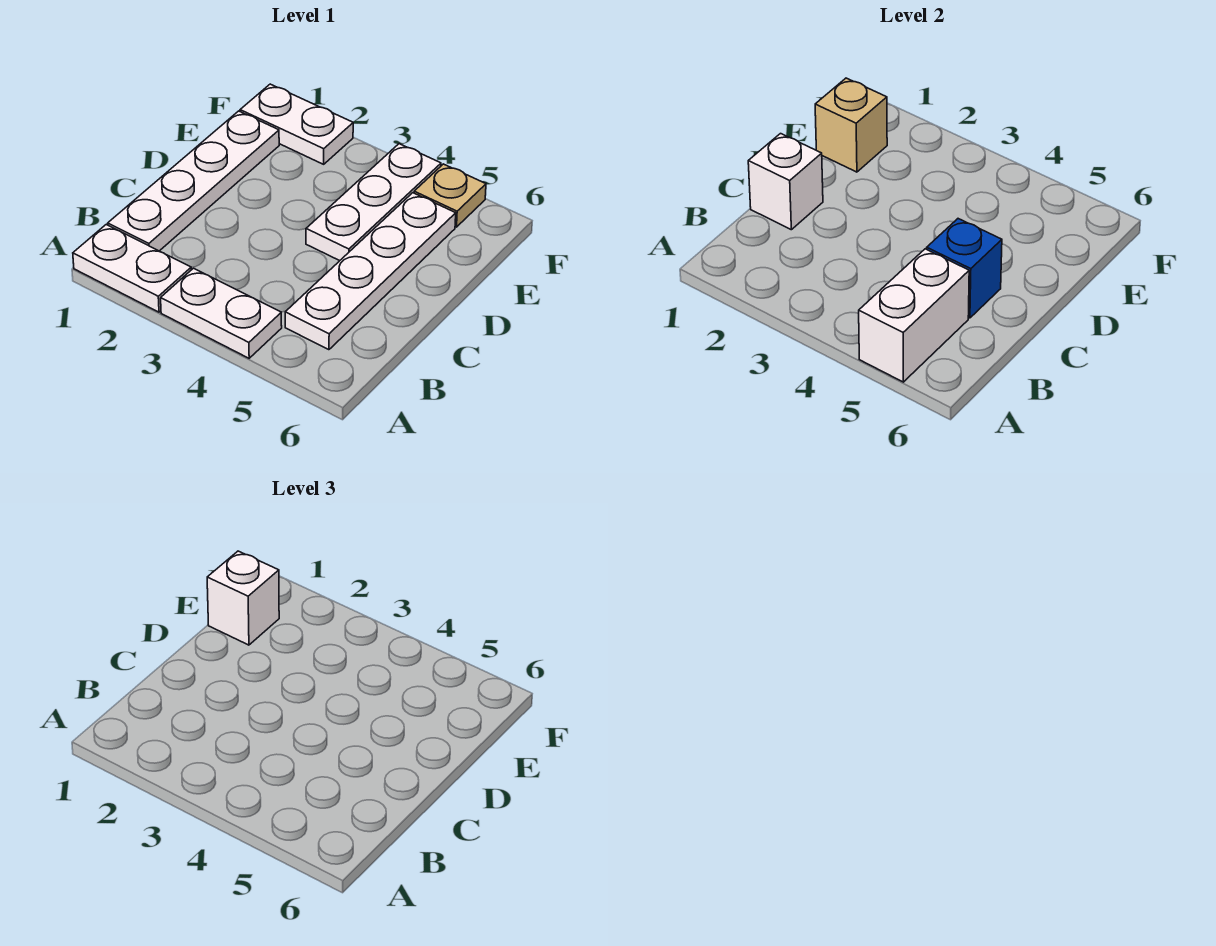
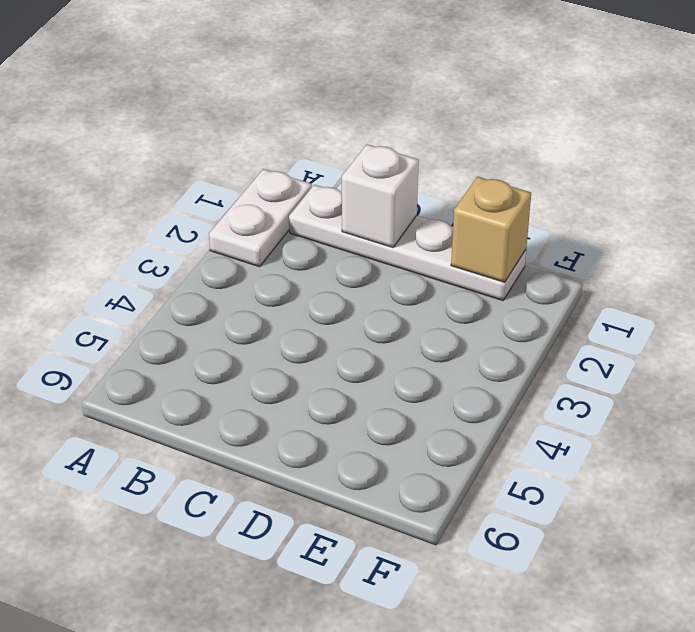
none -> white 1x2 plate [161,268,282,358]
none -> white 1x4 plate [285,193,456,350]
none -> white 1x3 plate [306,144,441,261]

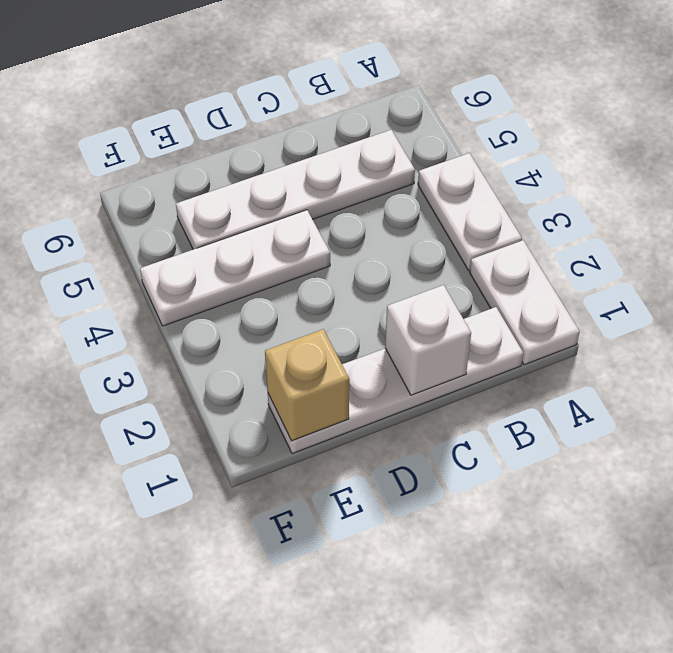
none -> white 1x2 plate [240,84,353,164]
none -> tan 1x1 plate [414,164,486,227]
none -> white 1x2 brick [859,249,969,382]

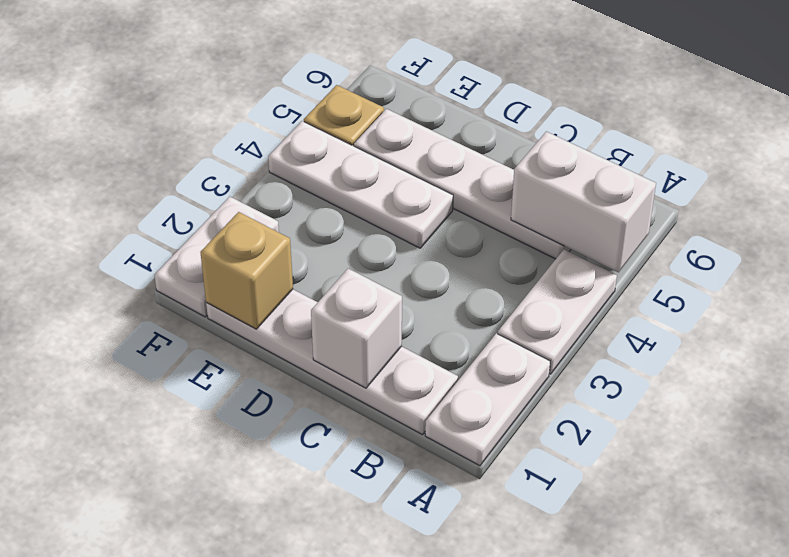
none -> blue 1x1 brick [927,219,1002,318]
none -> white 1x1 brick [207,551,279,645]

